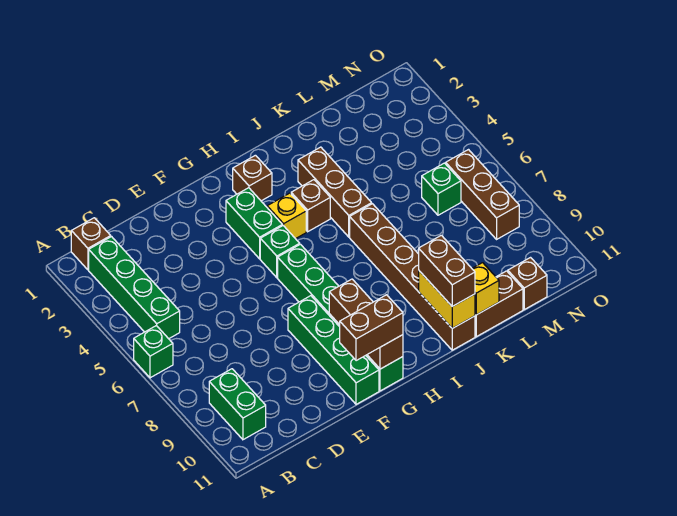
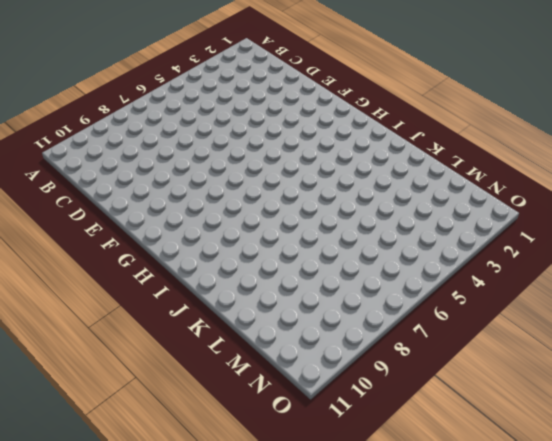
none -> green 1x1 brick [134,326,173,378]
none -> brown 1x1 brick [71,218,111,270]
none -> green 1x4 brick [89,237,180,339]

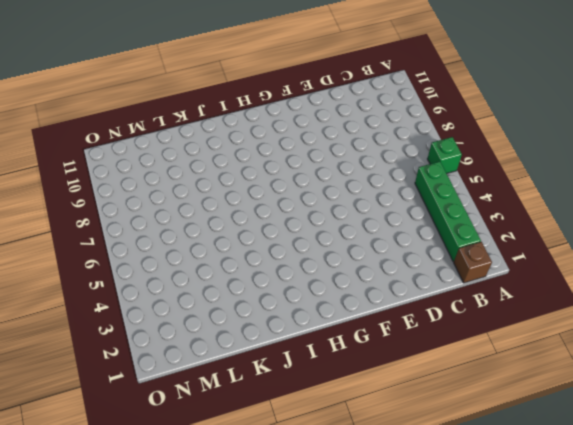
none -> green 1x2 brick [209,369,266,440]
none -> green 1x4 brick [288,296,379,404]
none -> green 1x2 brick [226,188,282,259]

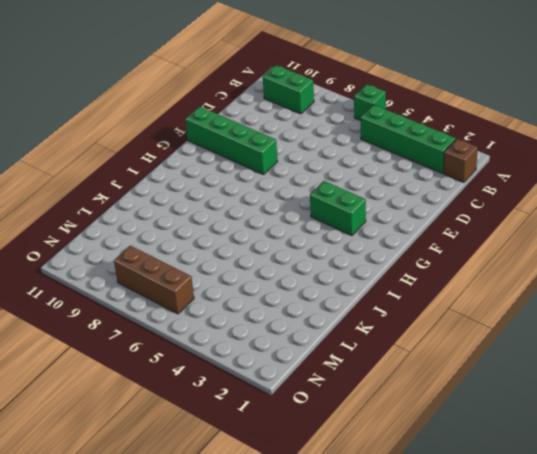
none -> green 1x1 brick [260,226,300,278]
none -> green 1x6 brick [278,244,403,391]
none -> brown 1x1 brick [233,155,272,201]

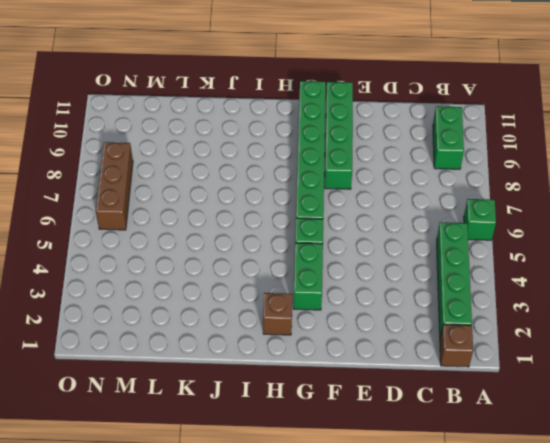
none -> yellow 1x1 brick [267,193,306,239]
none -> brown 1x1 brick [291,180,330,232]
none -> brown 1x3 brick [298,147,372,237]

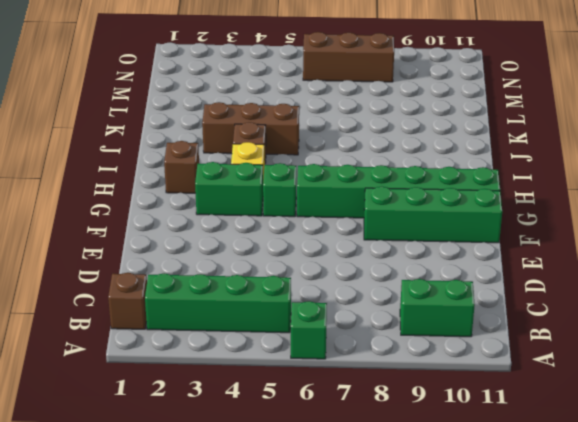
none -> brown 1x6 brick [350,204,475,350]
none -> brown 1x2 brick [475,271,523,337]
none -> green 1x1 brick [422,163,461,215]

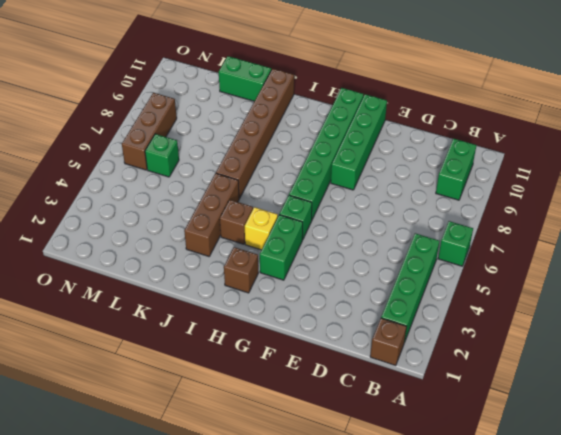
green 1x2 brick [219,56,271,101] -> brown 1x2 brick [475,271,523,337]
none -> brown 1x1 brick [508,258,547,309]
none -> brown 1x3 brick [329,279,403,369]
none -> yellow 1x2 brick [419,271,475,328]

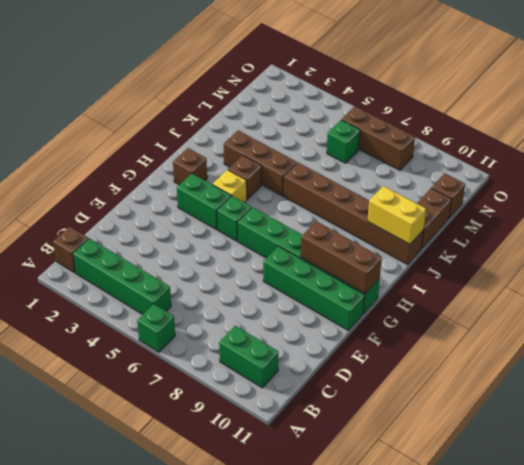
none -> yellow 1x1 brick [472,263,499,315]
none -> brown 1x2 brick [340,295,403,361]
none -> brown 1x2 brick [419,235,475,306]

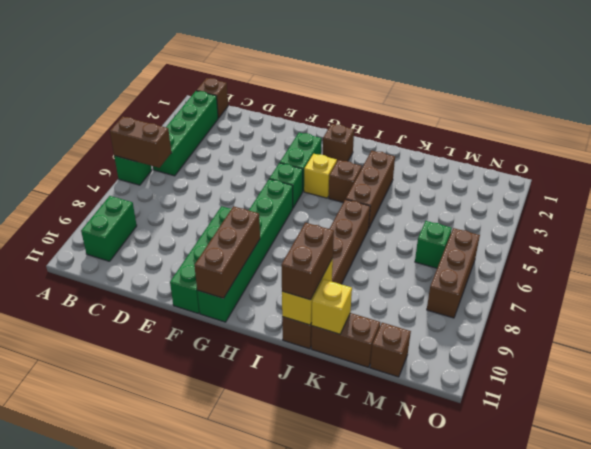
brown 1x2 brick [110,116,171,168] -> brown 1x2 brick moved to [340,295,403,361]

